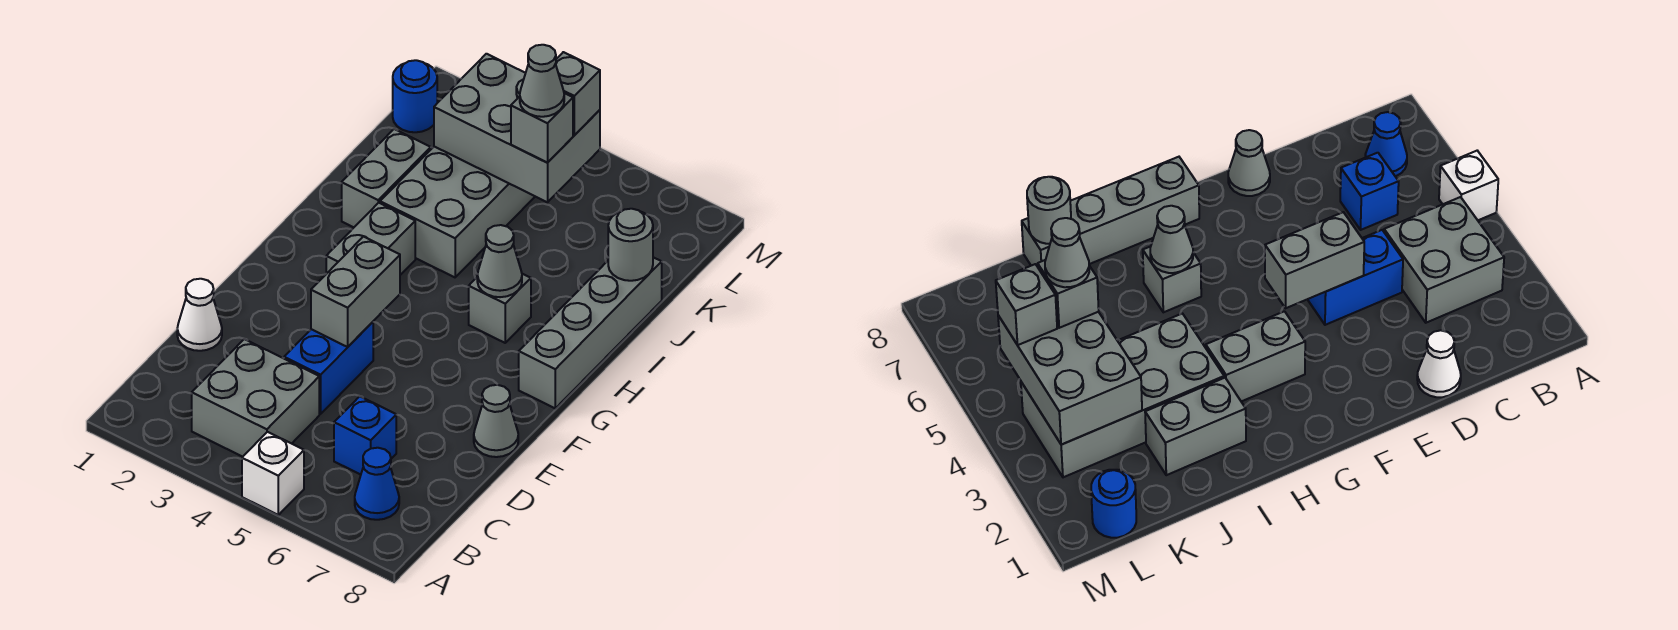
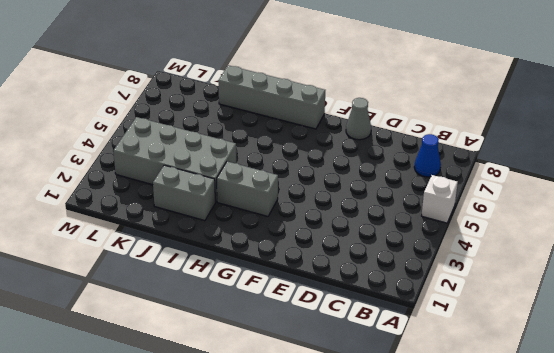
none -> grey 2x2 brick [192,339,319,457]
none -> blue 1x1 brick [334,396,396,475]
none -> white 1x1 cone [177,279,222,351]

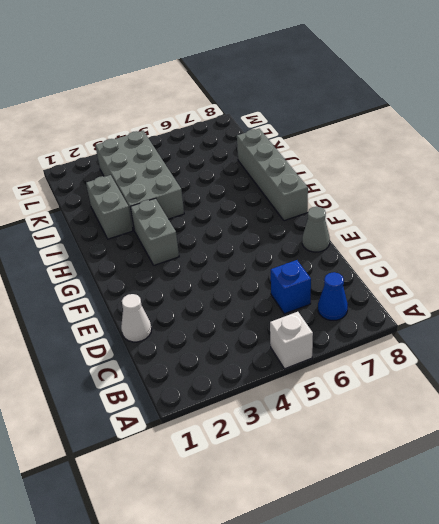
none -> grey 2x2 brick [192,339,319,457]
none -> blue 1x2 brick [284,322,373,414]
none -> grey 1x1 brick [469,274,531,343]

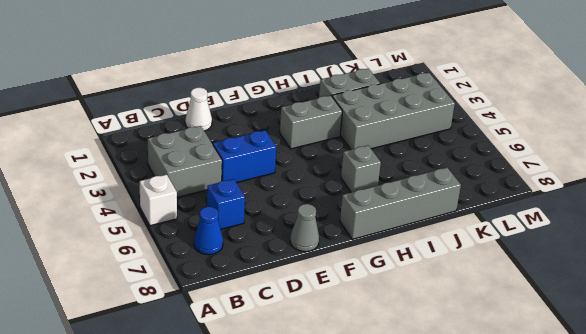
none -> blue 1x1 round brick [393,60,437,132]
none -> grey 1x2 brick [311,236,400,347]
none -> grey 1x1 cone [477,225,522,297]

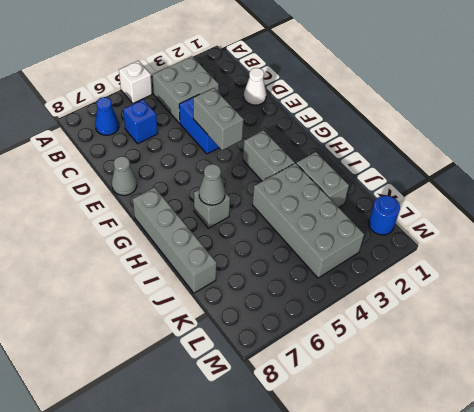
none -> grey 1x1 round brick [608,209,653,281]
none -> grey 2x3 brick [434,54,600,202]
none -> grey 1x1 brick [511,93,573,163]

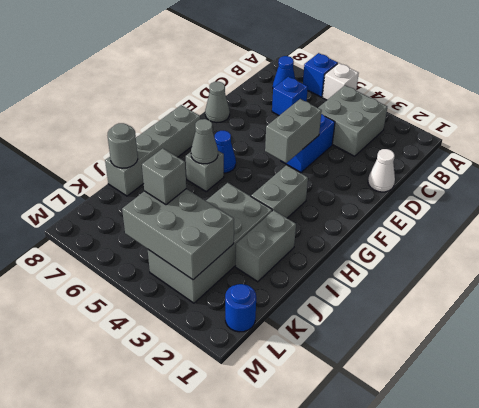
blue 1x1 brick [303,53,338,97] -> none
blue 1x1 cone [215,131,236,173] -> none
none -> grey 1x1 brick [556,52,600,135]
none -> grey 1x1 cone [520,45,564,117]

